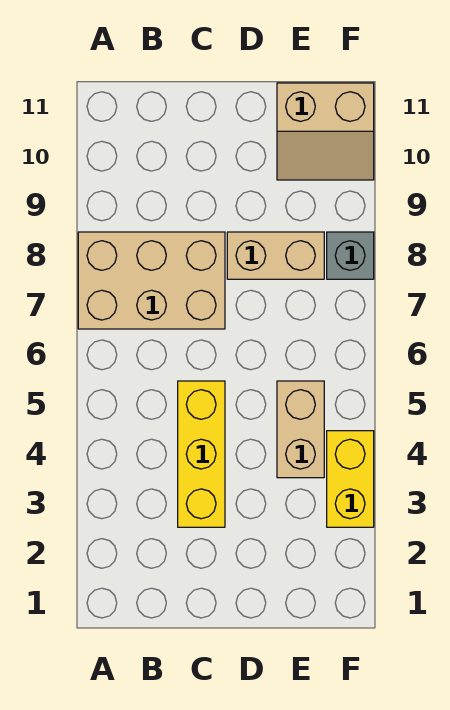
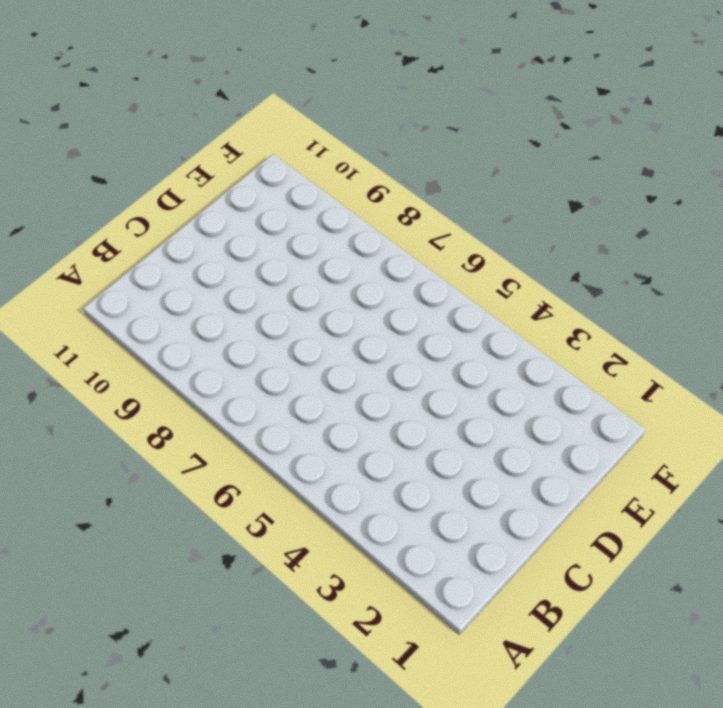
none -> tan 2x3 brick [78,232,225,329]
none -> yellow 1x3 brick [178,381,225,527]

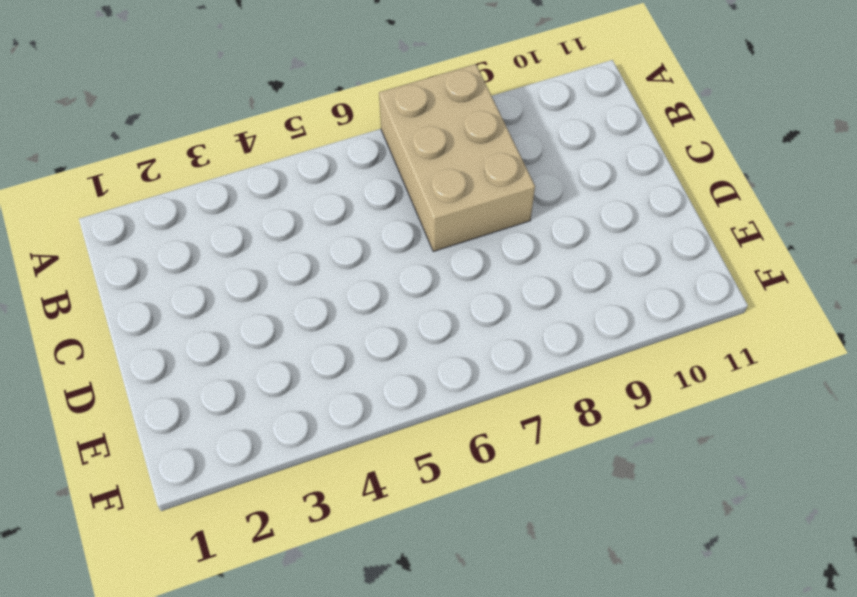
none -> yellow 1x3 brick [178,381,225,527]
none -> tan 1x2 brick [227,232,324,279]

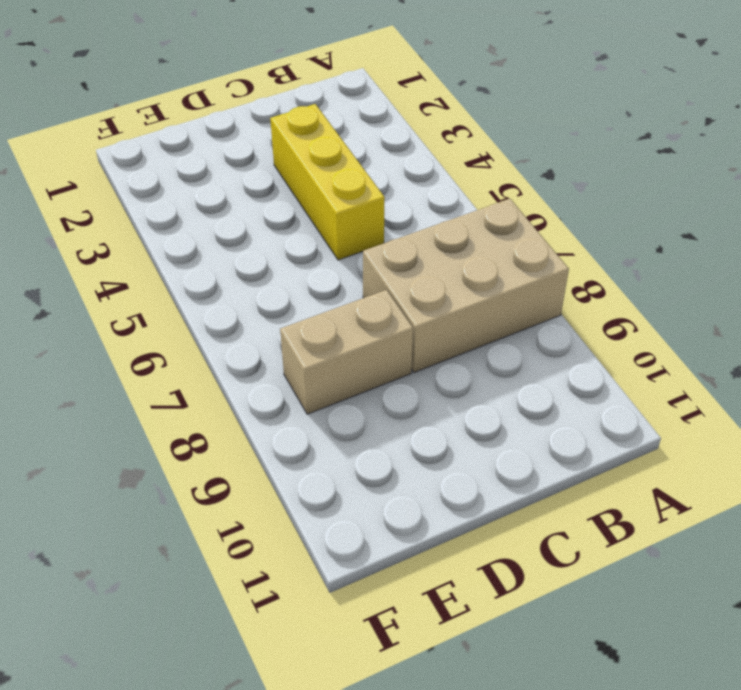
none -> tan 1x2 brick [277,381,324,478]
none -> tan 2x2 slope [277,83,374,180]

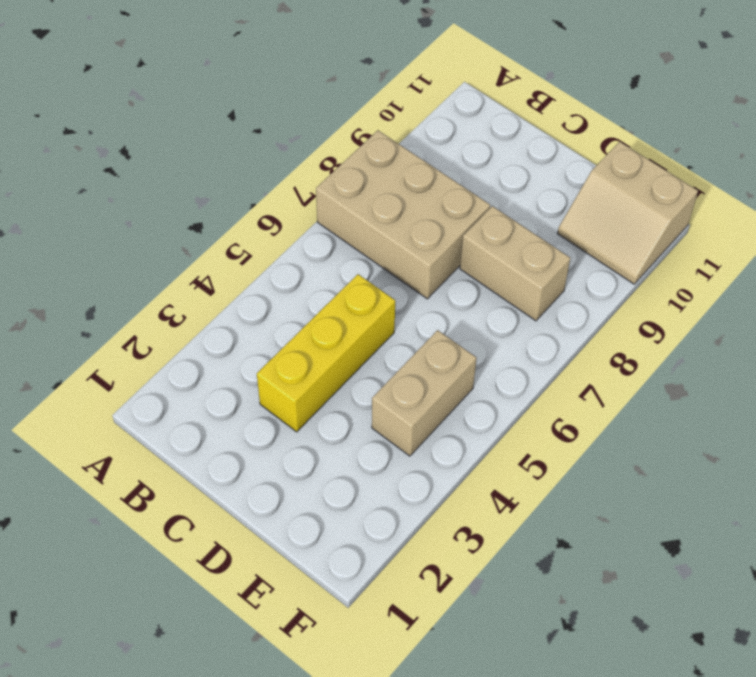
none -> yellow 1x2 brick [327,431,374,527]
none -> grey 1x1 brick [327,232,374,279]

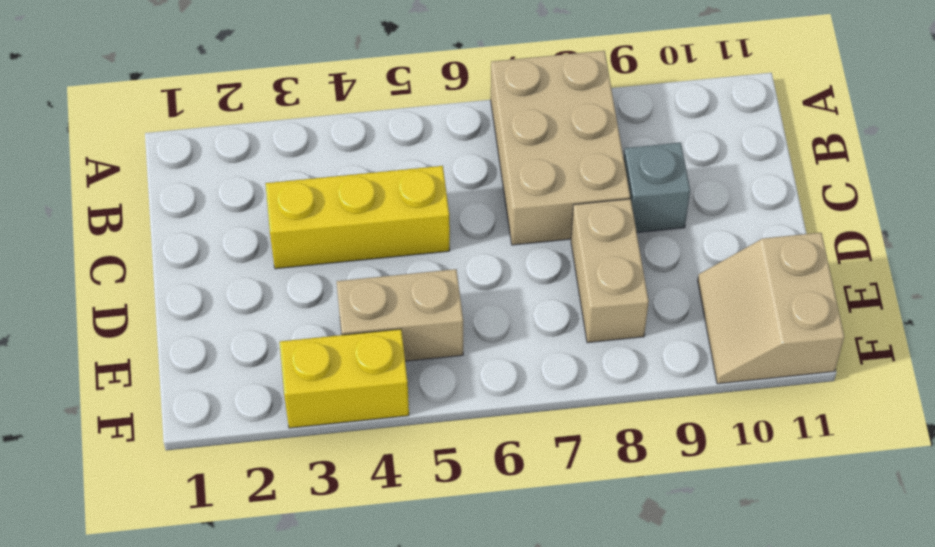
grey 1x1 brick [624,143,690,233] -> grey 1x1 brick moved to [327,232,374,279]

